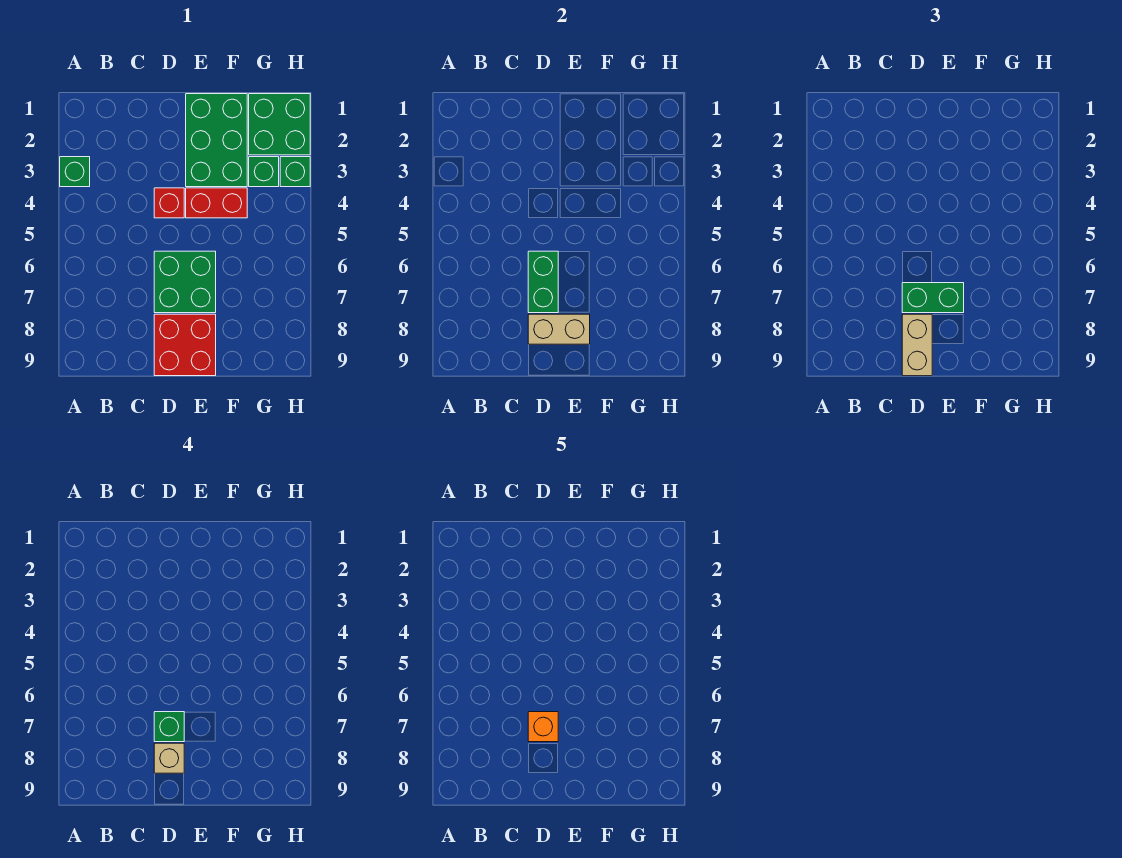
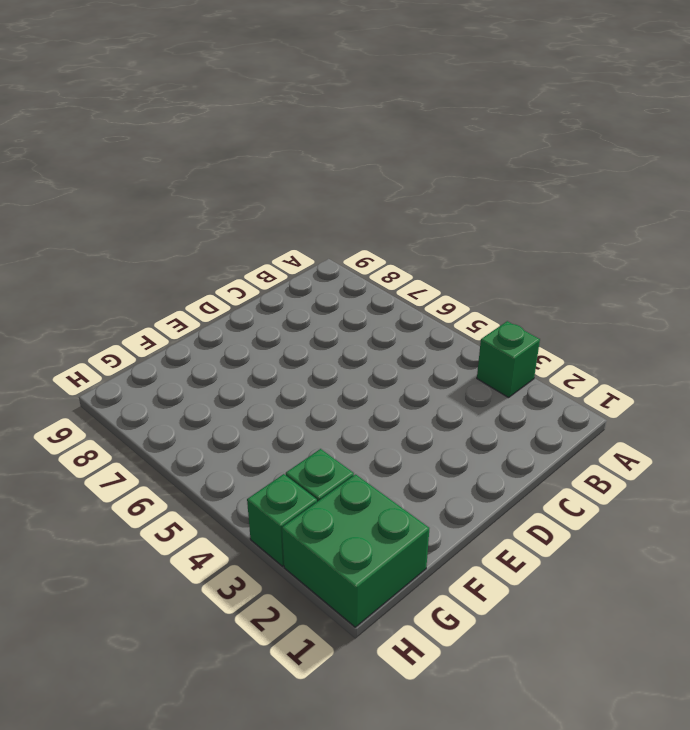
none -> red 1x1 brick [154,188,184,218]
none -> green 2x2 brick [154,251,216,313]
none -> red 2x2 brick [154,314,216,376]

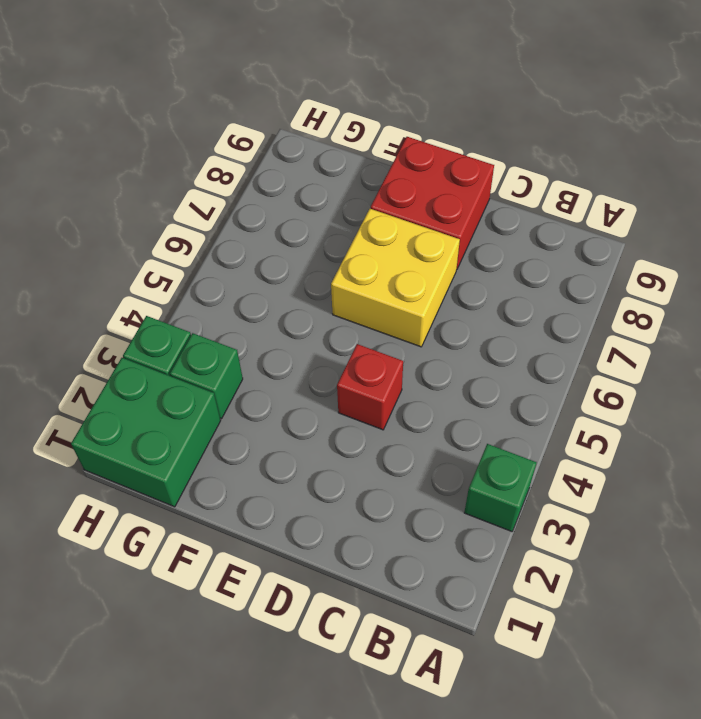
yellow 2x2 brick [331,208,460,347] -> green 2x2 brick [154,251,216,313]
none -> green 2x3 brick [186,94,247,187]
none -> red 1x2 brick [186,188,247,218]
none -> green 1x2 brick [528,251,558,313]

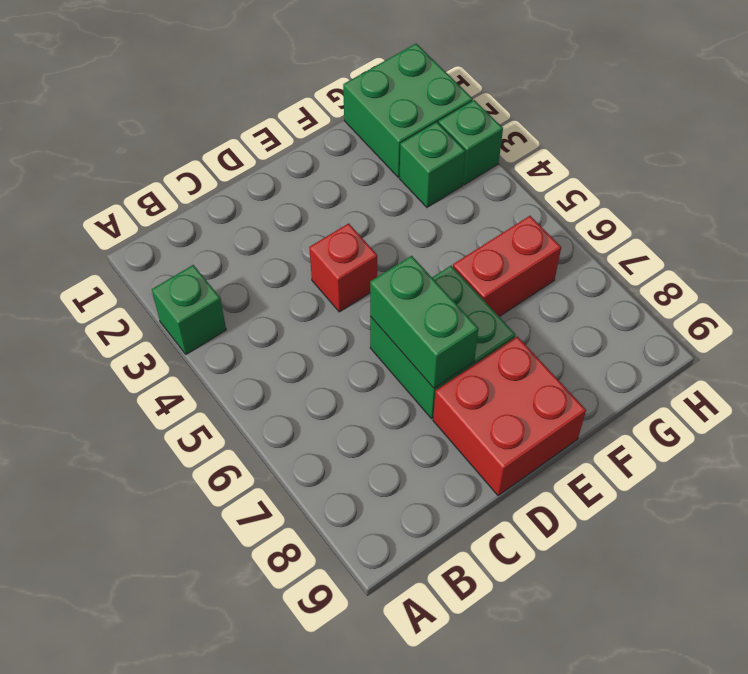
red 1x2 brick [453,216,561,317] -> red 1x2 brick moved to [186,188,247,218]
none -> green 2x3 brick [186,94,247,187]
none -> tan 1x2 brick [528,314,590,344]
none -> green 1x2 brick [902,283,964,313]

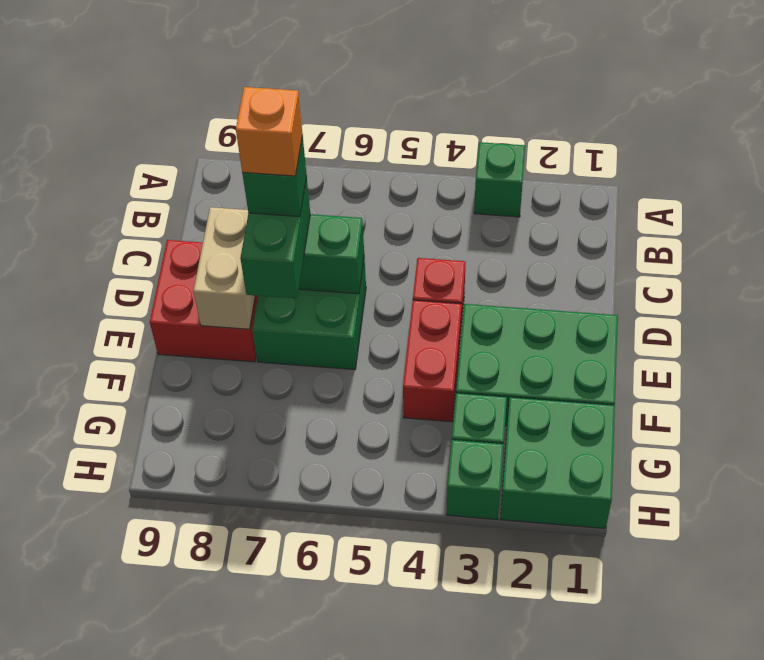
none -> tan 1x2 brick [902,314,932,376]
none -> tan 1x1 brick [154,743,184,773]

